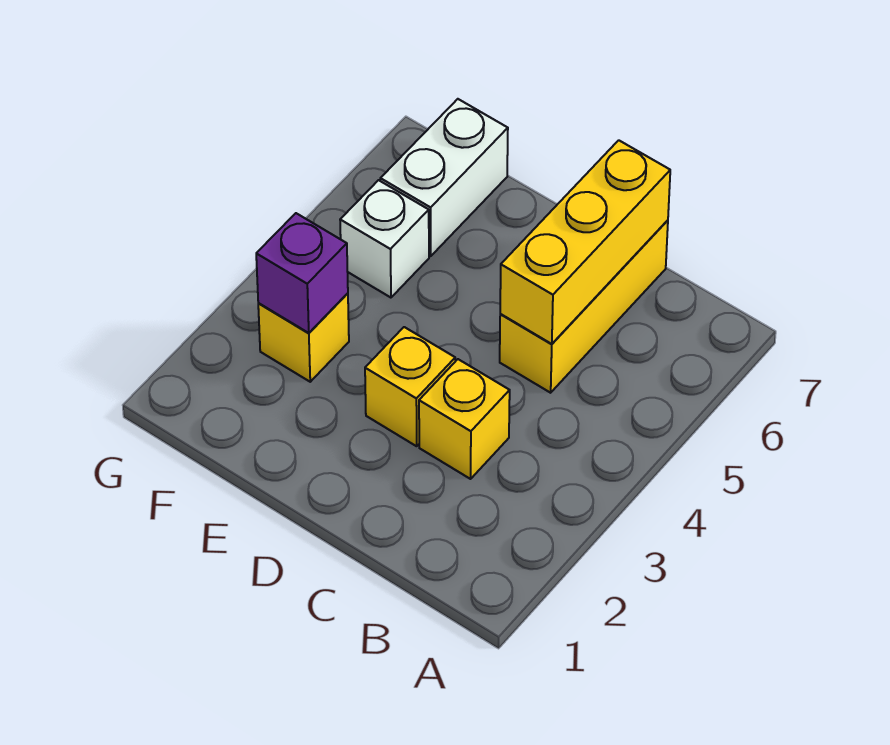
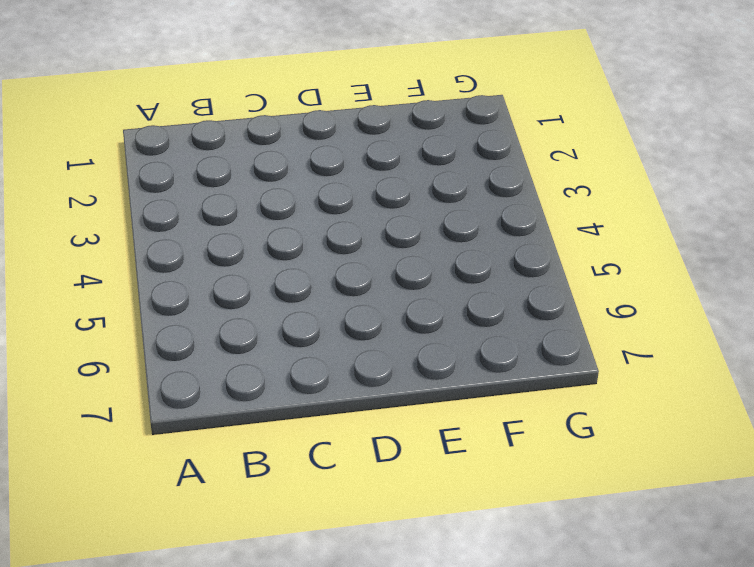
none -> yellow 1x1 brick [419,359,510,479]
none -> yellow 1x3 brick [500,220,668,393]

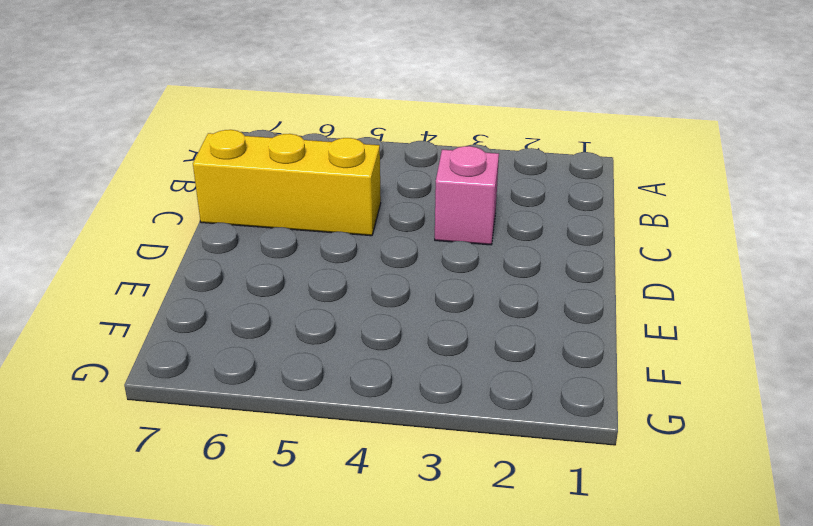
pink 1x1 brick [435,146,499,245] -> yellow 1x1 brick [419,359,510,479]
none -> yellow 1x1 brick [365,327,455,446]
none -> yellow 1x1 brick [258,293,349,382]

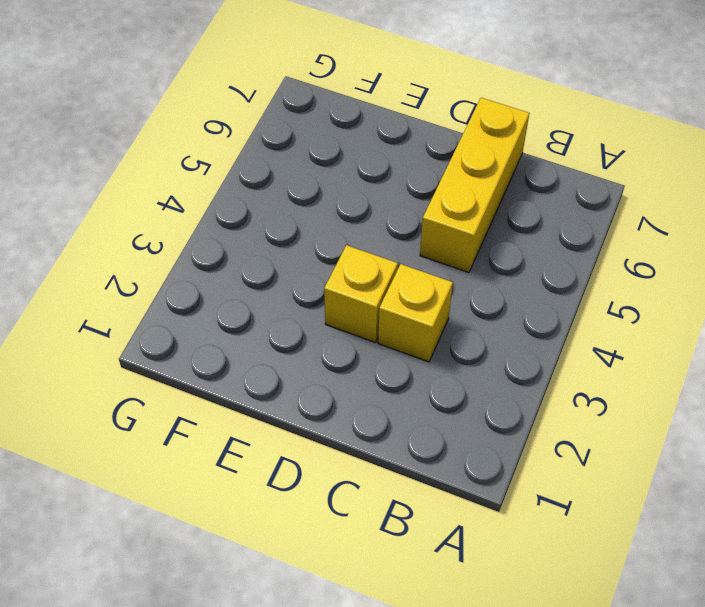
none -> yellow 1x1 brick [258,293,349,382]
none -> white 1x1 brick [340,180,429,298]

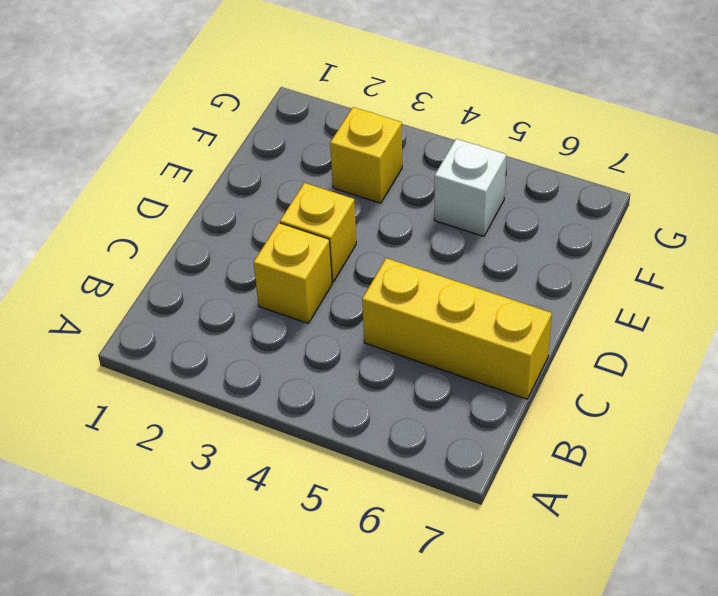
none -> white 1x2 brick [380,99,508,256]
none -> yellow 1x3 brick [500,140,670,344]

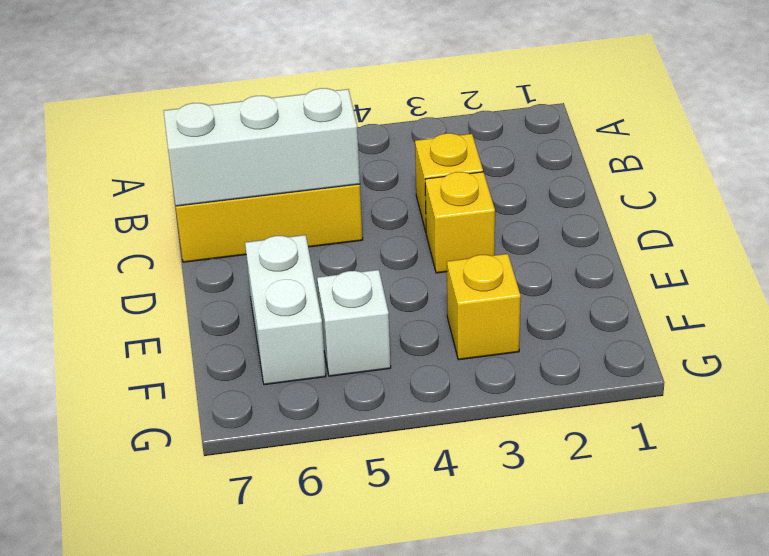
white 1x3 brick [164,88,360,206] -> yellow 1x3 brick [500,140,670,344]
white 1x2 brick [245,235,326,385] -> white 1x2 brick turned to [380,99,508,256]
none -> purple 1x1 brick [256,213,348,333]

